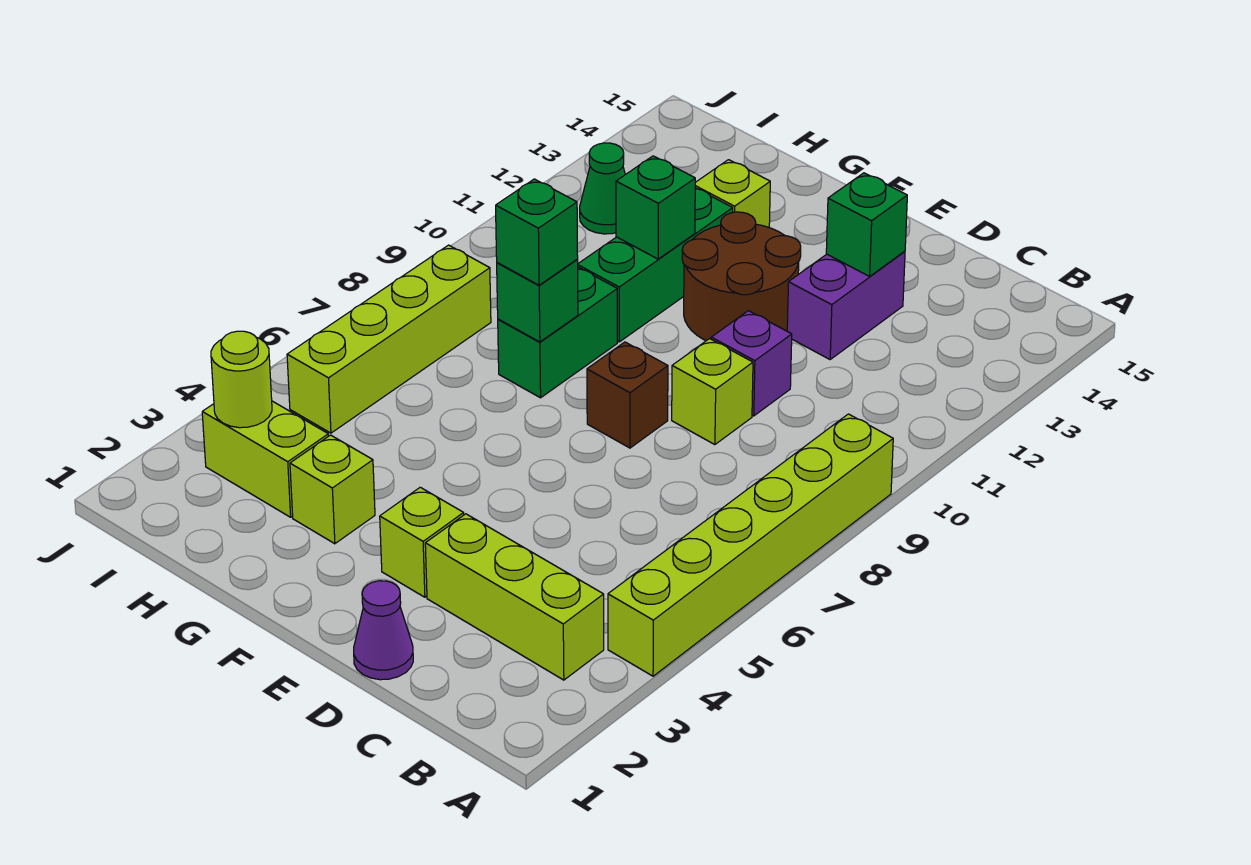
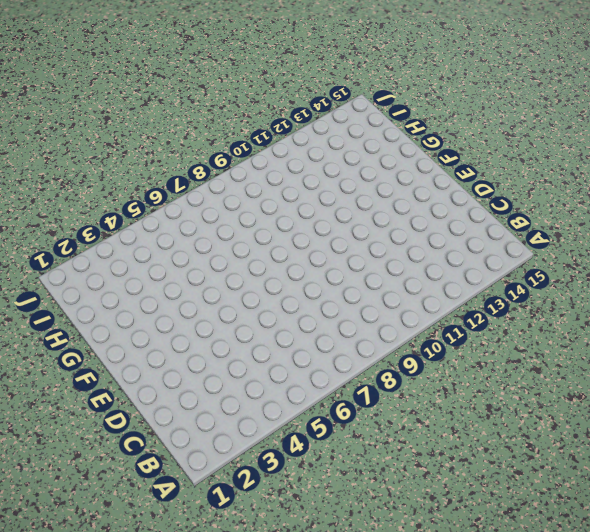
none -> lime 1x6 brick [608,414,893,676]
none -> lime 1x3 brick [425,514,604,680]
none -> purple 1x1 cone [354,581,413,680]

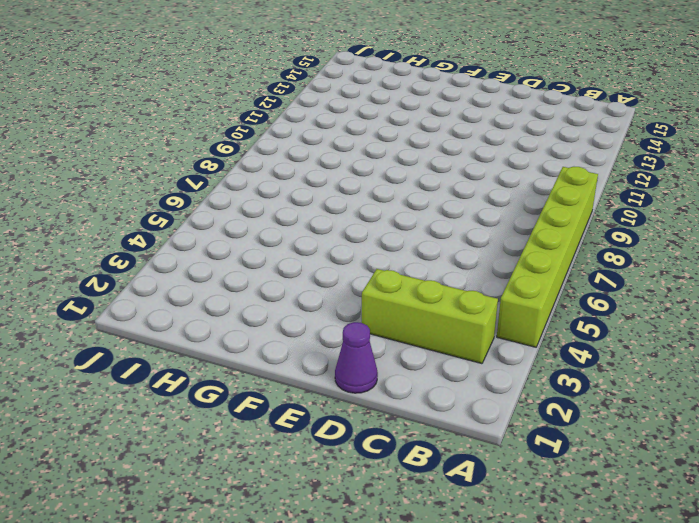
none -> lime 1x1 brick [672,339,753,445]
none -> purple 1x1 brick [711,311,792,416]
none -> purple 1x2 brick [787,251,905,359]

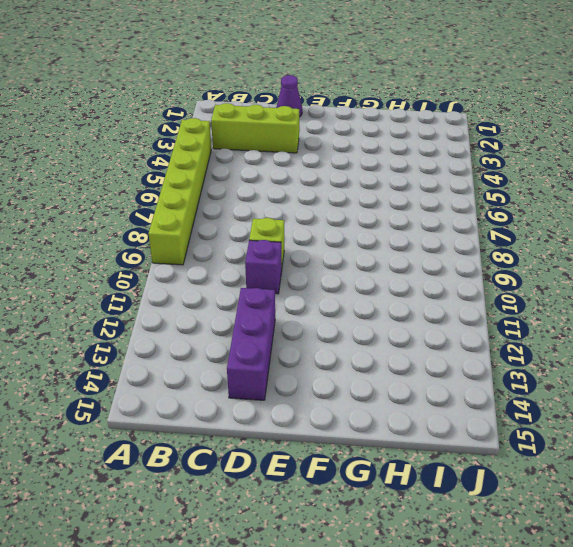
purple 1x3 brick [227,288,275,400] -> purple 1x2 brick [787,251,905,359]
none -> lime 1x1 brick [380,487,464,597]
none -> brown 1x1 brick [587,342,668,448]
none -> brown 2x2 round brick [682,212,801,341]

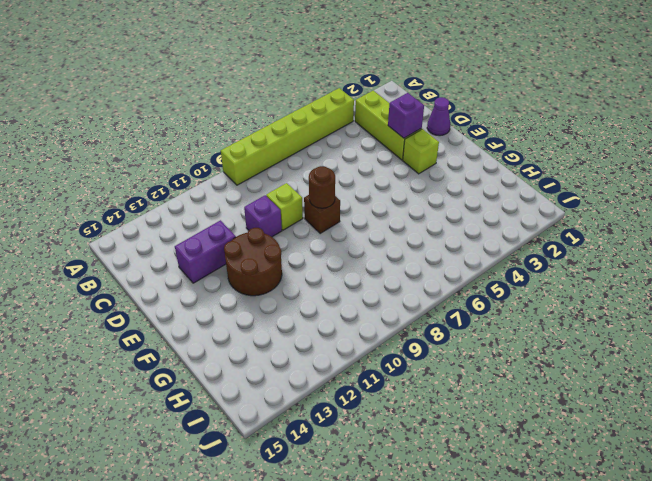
purple 1x1 brick [388,93,424,138] -> none
brown 1x1 round brick [309,166,335,208] -> none
none -> lime 1x1 brick [290,435,375,544]
none -> green 1x2 brick [498,267,617,398]
none -> green 1x3 brick [578,188,733,342]

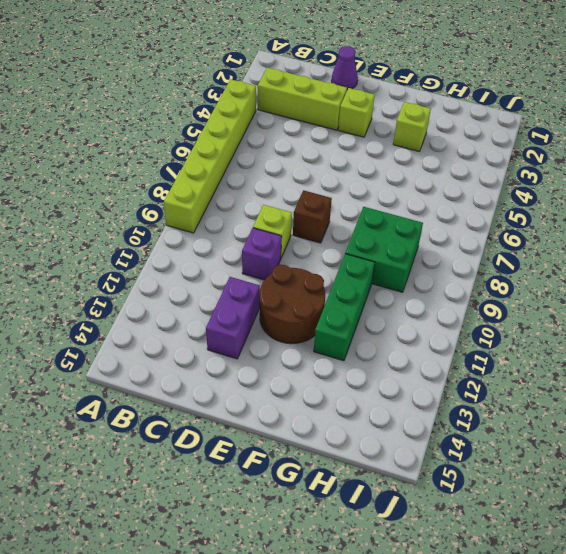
green 2x2 brick [345,207,423,292] -> green 1x2 brick [498,267,617,398]
none -> lime 1x1 brick [695,160,770,227]
none -> lime 1x2 brick [202,401,328,517]
none -> lime 1x4 brick [287,245,491,433]

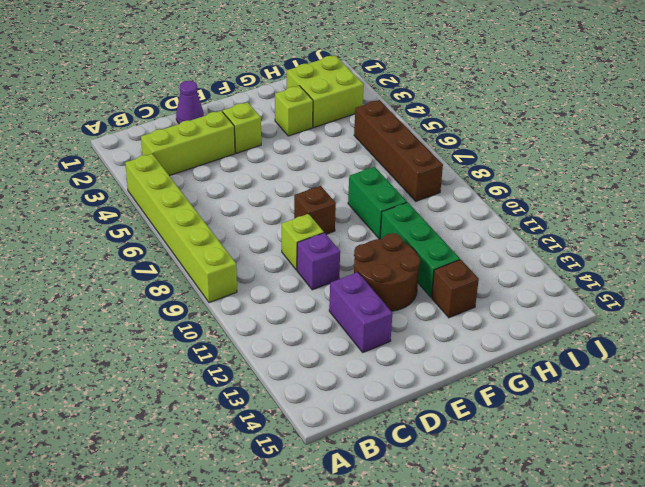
brown 1x1 brick [432,260,479,318] -> lime 1x1 brick [695,160,770,227]
lime 2x2 brick [287,55,364,127] -> lime 1x2 brick [202,401,328,517]
brown 1x4 brick [354,100,443,201] -> lime 1x4 brick [287,245,491,433]
none -> green 1x1 cone [580,143,625,234]
none -> green 1x1 brick [826,173,907,276]
none -> green 1x1 brick [497,260,578,342]

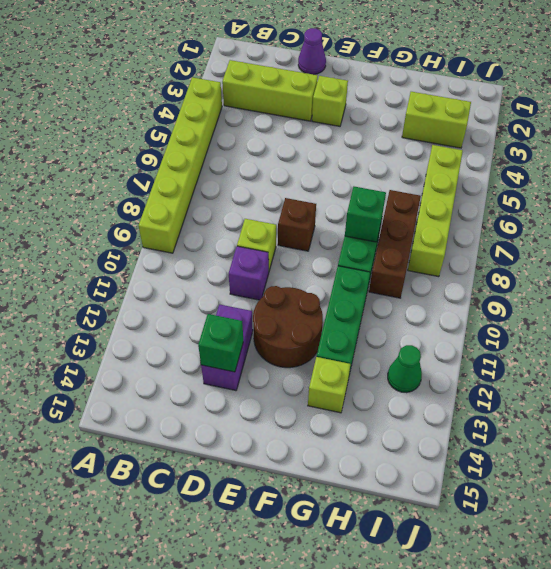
brown 1x3 brick [369,190,421,298] -> none
none -> lime 1x1 brick [290,435,375,544]
none -> green 1x1 brick [616,156,695,259]
none -> lime 1x1 round brick [211,331,272,428]

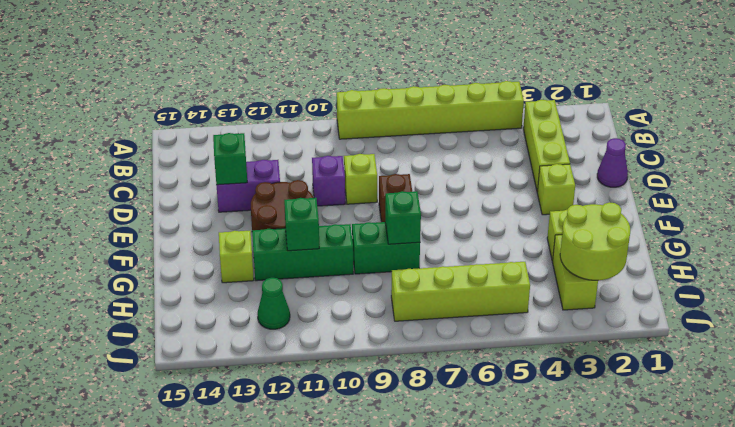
lime 2x2 round brick [560,202,630,280] -> lime 1x1 round brick [211,331,272,428]
none -> green 1x1 brick [496,179,578,285]

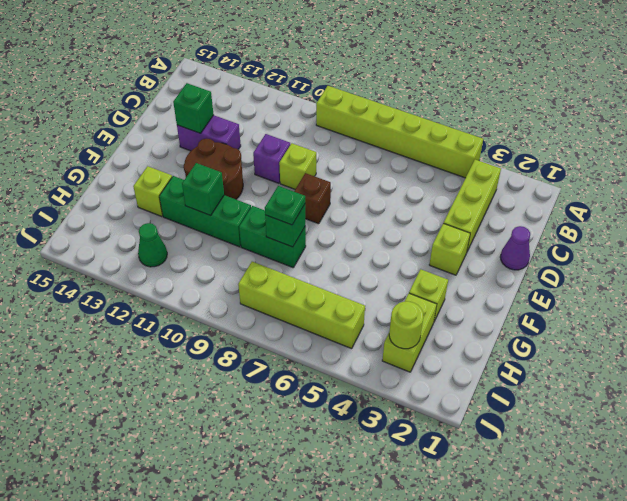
green 1x1 plate [265,186,305,225] -> green 1x1 brick [496,179,578,285]

